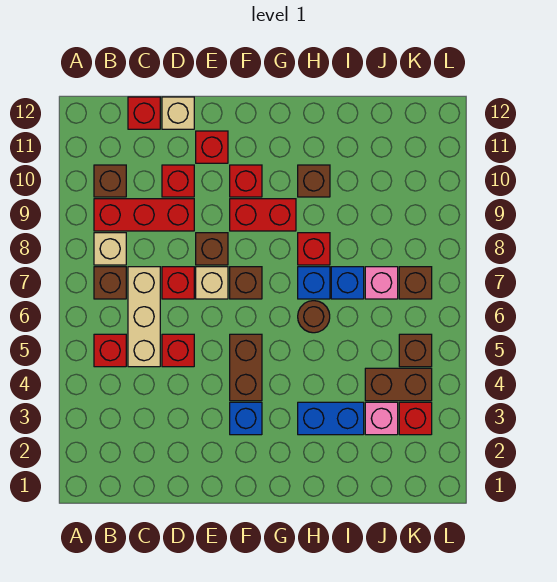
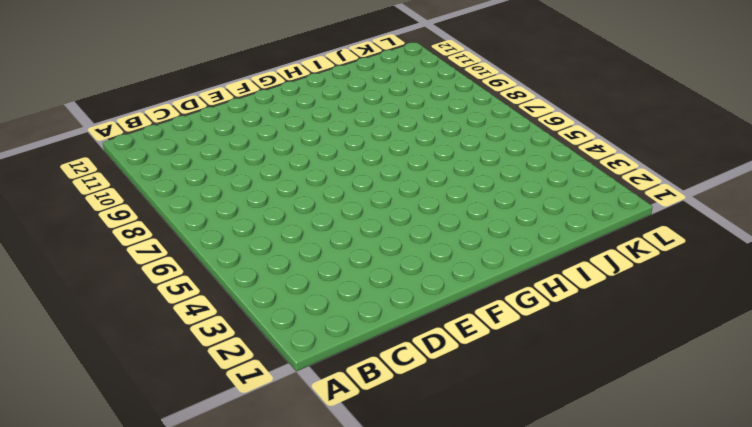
none -> red 1x1 brick [94,334,126,367]
none -> brown 1x1 brick [94,267,126,299]
none -> tan 1x1 brick [94,233,126,265]
none -> red 1x3 brick [94,199,194,231]

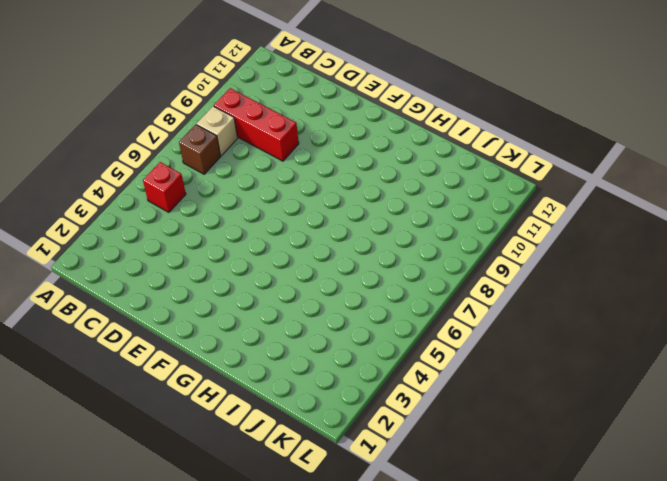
none -> brown 1x1 brick [94,165,126,197]
none -> tan 1x3 brick [128,267,160,367]
none -> red 1x1 brick [128,97,160,129]
none -> red 1x1 brick [162,334,194,367]

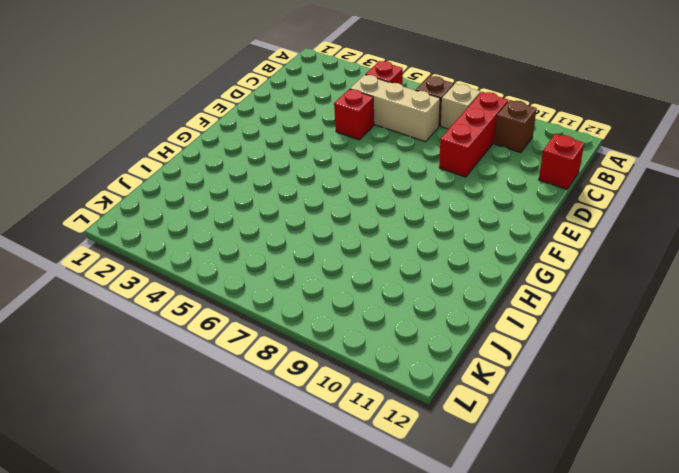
none -> red 1x1 brick [162,267,194,299]
none -> red 1x1 brick [162,165,194,197]
none -> tan 1x1 brick [162,97,194,129]
none -> tan 1x1 brick [196,267,228,299]

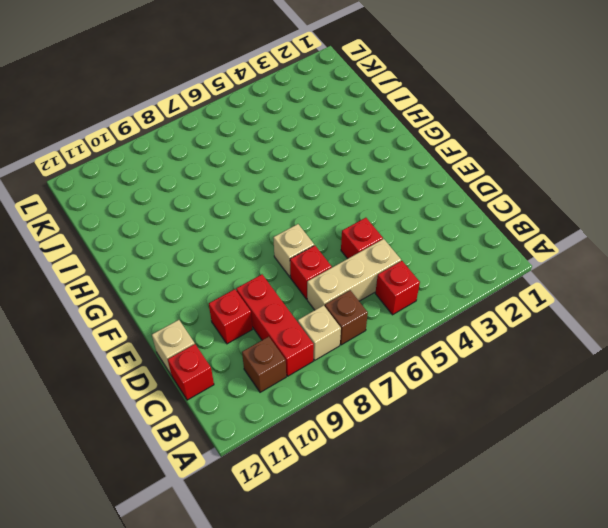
none -> brown 1x1 brick [196,233,228,265]
none -> red 1x1 brick [196,131,228,163]
none -> blue 1x1 brick [230,402,262,435]
none -> brown 1x2 brick [230,334,262,401]

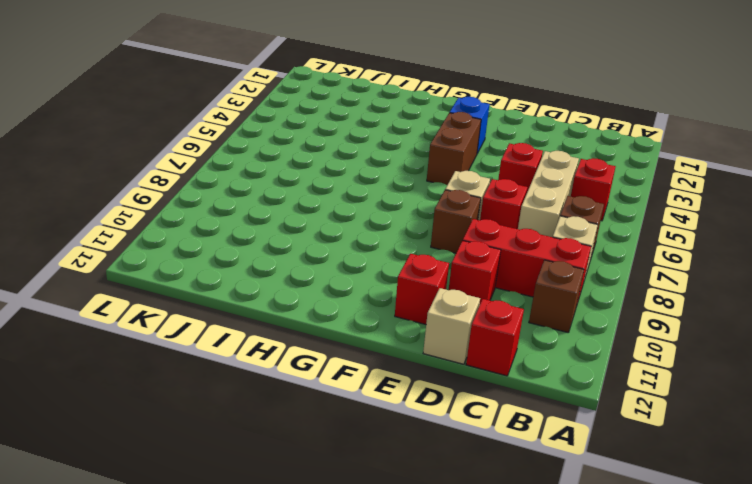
none -> brown 1x1 brick [230,267,262,299]
none -> red 1x2 brick [230,199,296,231]
none -> red 1x1 brick [230,165,262,197]
none -> blue 1x2 brick [298,402,364,435]

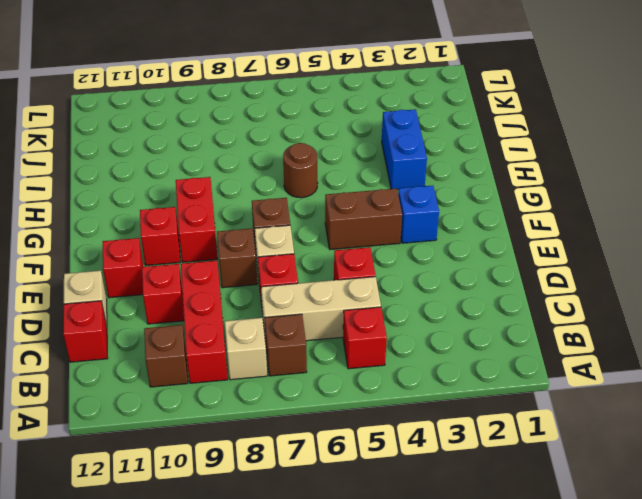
none -> blue 1x1 brick [298,267,330,299]
none -> red 1x1 brick [298,233,330,265]
none -> brown 1x1 brick [298,165,330,197]
none -> blue 1x1 brick [331,267,364,299]

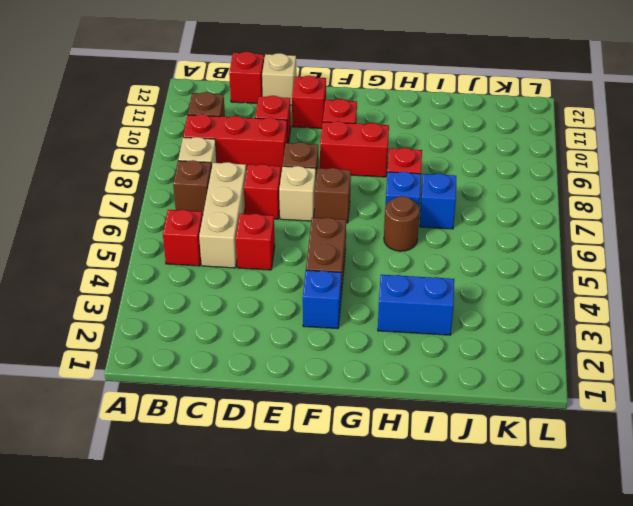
none -> brown 1x1 brick [298,165,330,197]
none -> pink 1x1 brick [365,402,398,435]
none -> brown 1x2 brick [365,368,432,401]
none -> pink 1x1 brick [365,267,398,299]

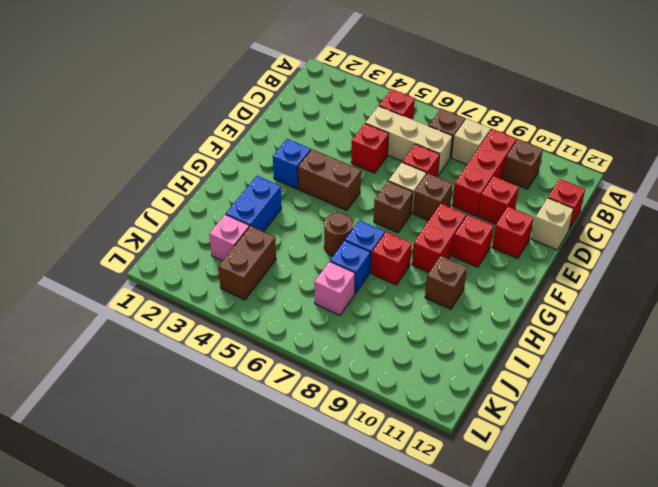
none -> red 1x1 brick [399,402,432,435]
none -> brown 1x1 brick [399,334,432,367]
none -> brown 1x1 brick [399,267,432,299]

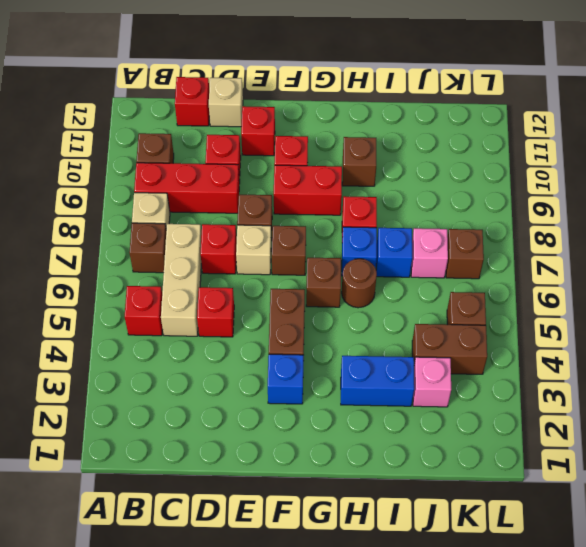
brown 1x1 brick [306,258,341,307] -> none
none -> red 1x1 brick [399,402,432,435]

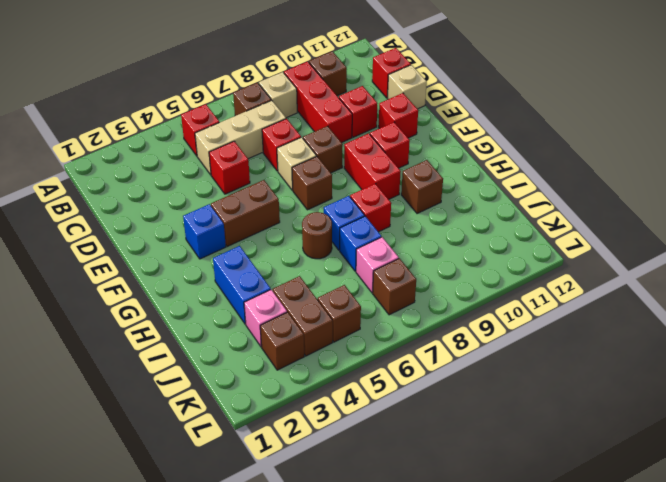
brown 1x1 brick [260,312,304,370] -> red 1x1 brick [399,402,432,435]

